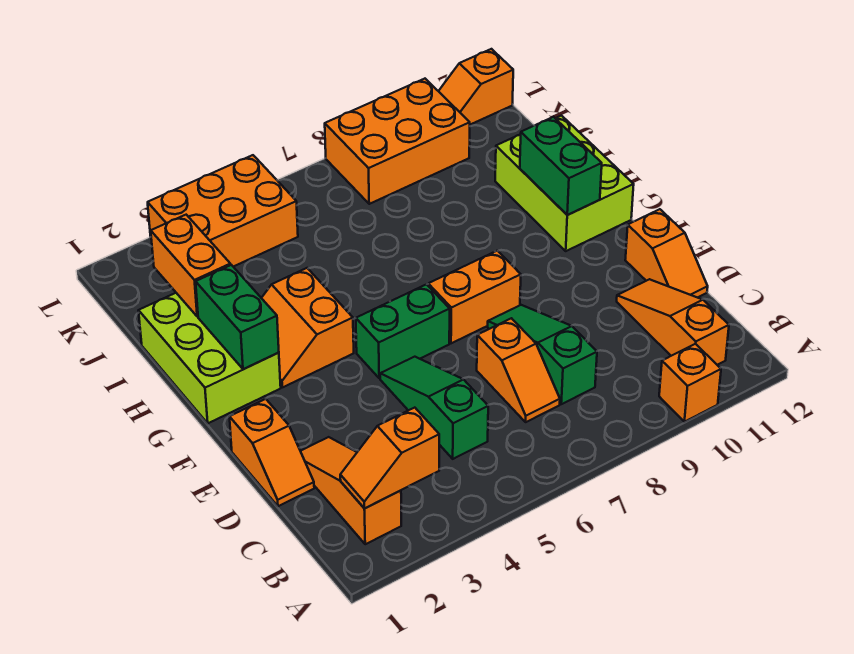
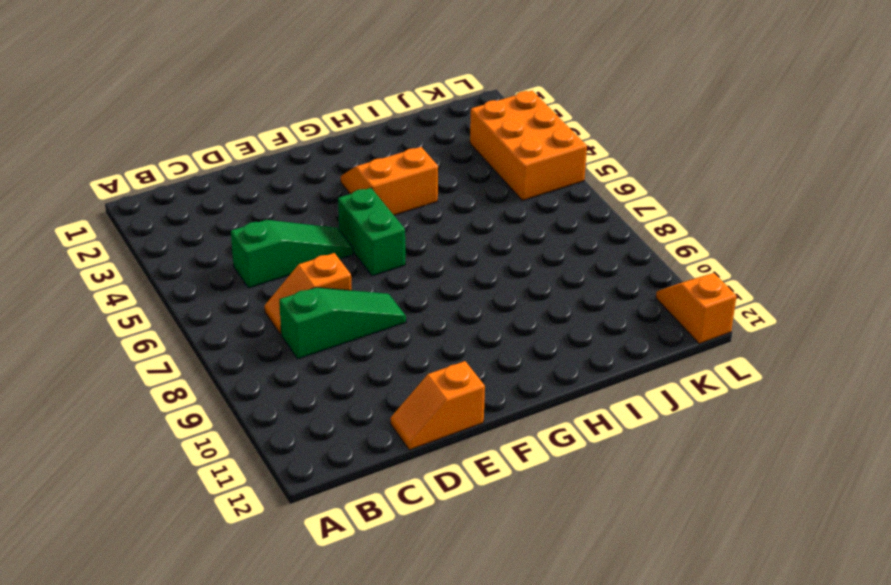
none -> orange 1x1 brick [659,344,721,422]
none -> orange 1x3 slope [301,437,401,544]
none -> orange 1x3 slope [617,279,729,365]

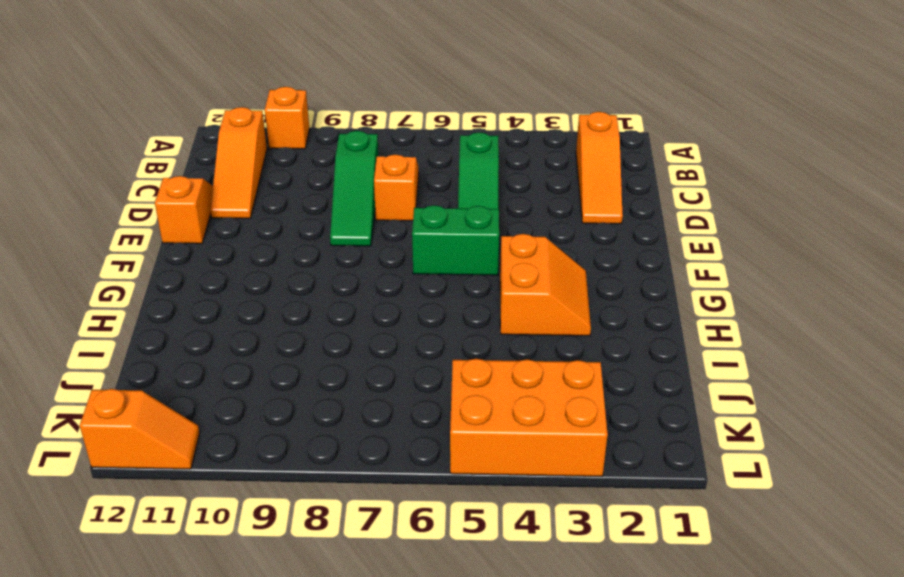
none -> orange 1x2 slope [230,399,314,506]
none -> orange 1x2 brick [428,251,521,343]
none -> lime 2x3 brick [139,293,281,423]

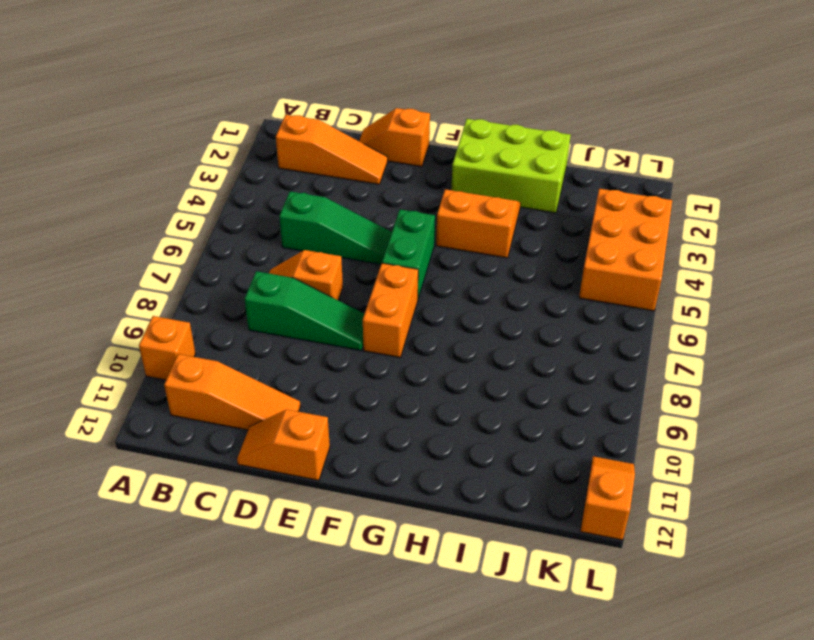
none -> lime 2x3 brick [495,116,634,251]
none -> orange 2x3 brick [325,79,470,204]
none -> orange 1x2 slope [340,408,439,509]

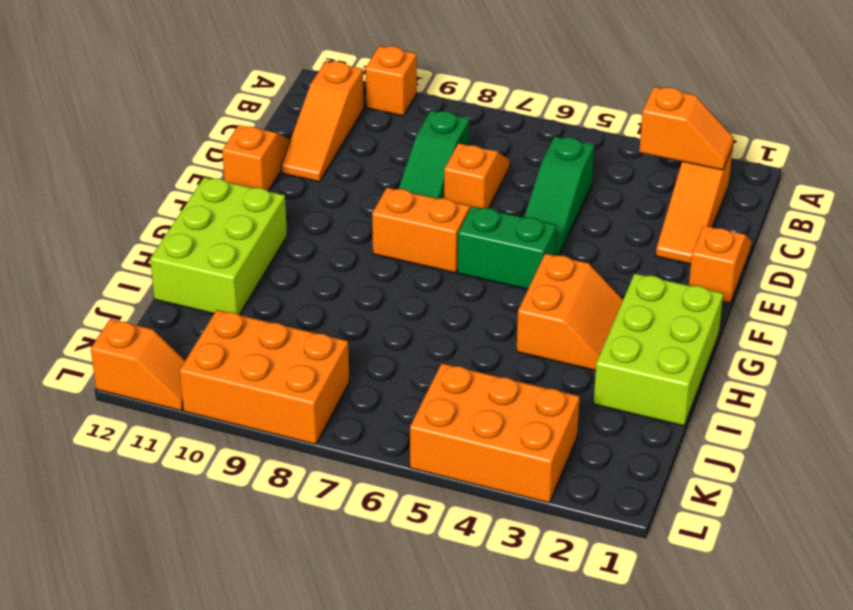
none -> green 1x2 brick [196,265,279,369]
none -> green 1x2 brick [520,117,602,215]
none -> orange 1x2 brick [151,215,230,317]

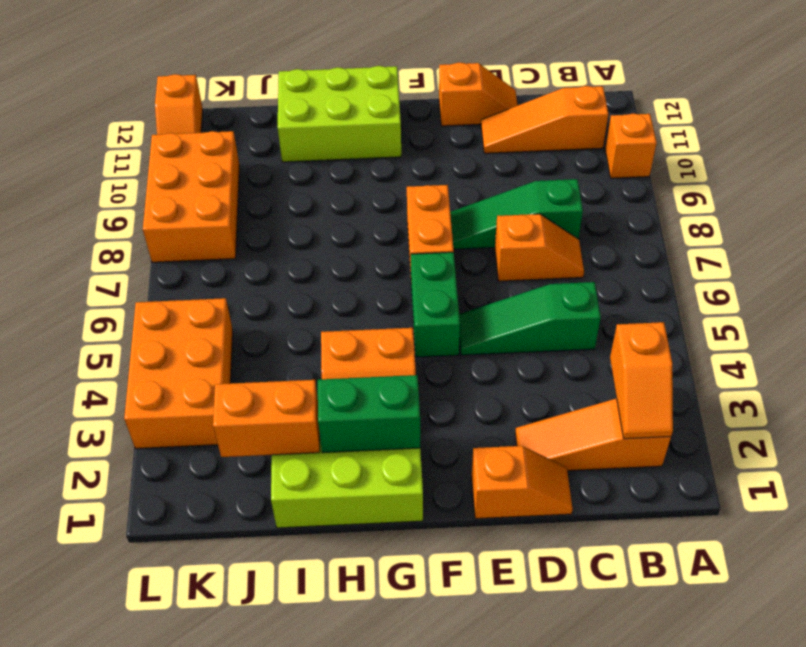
none -> green 1x2 brick [520,117,602,215]

